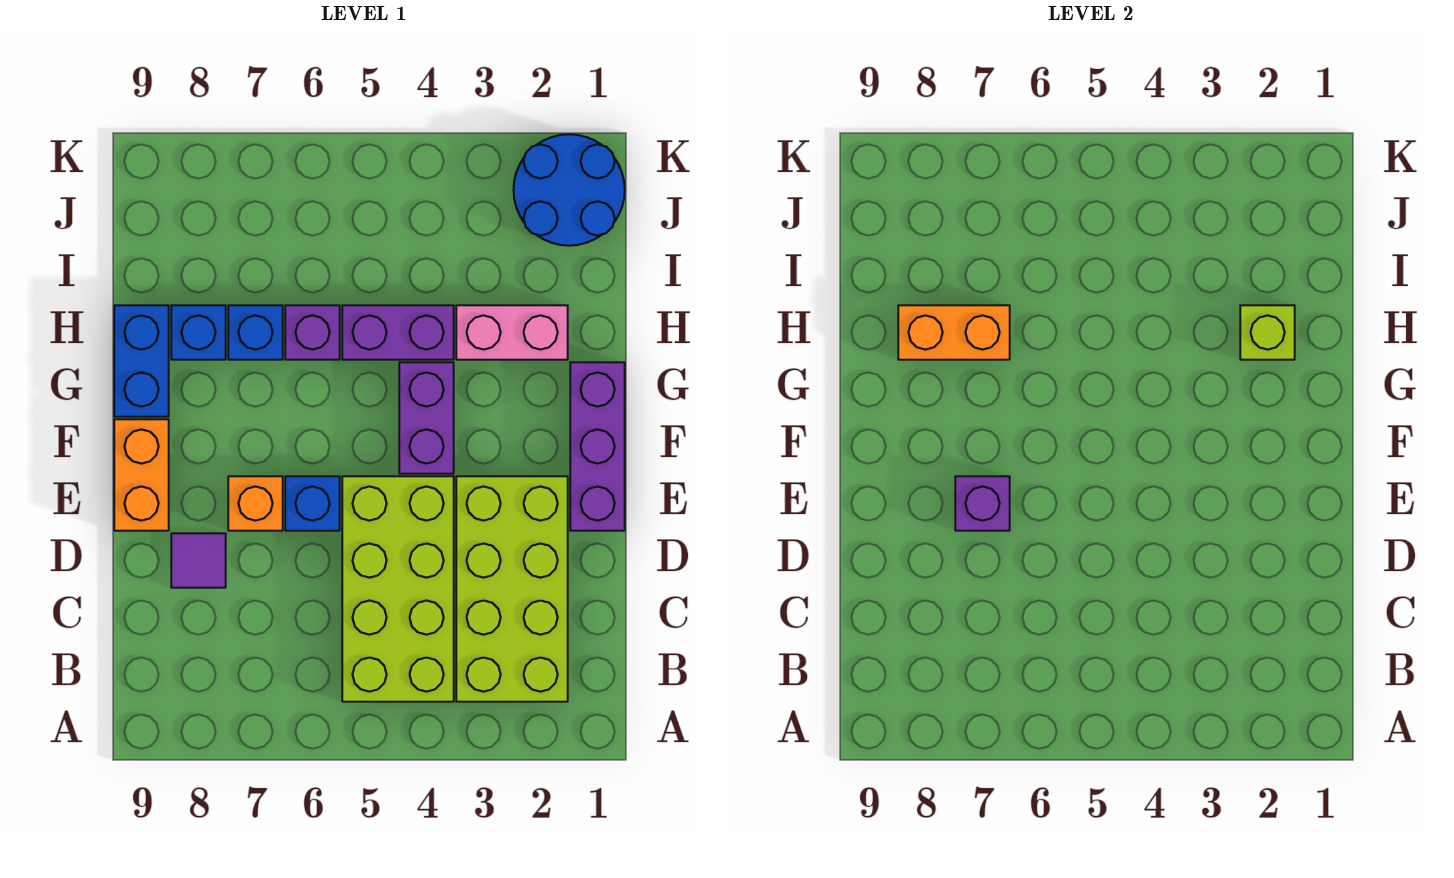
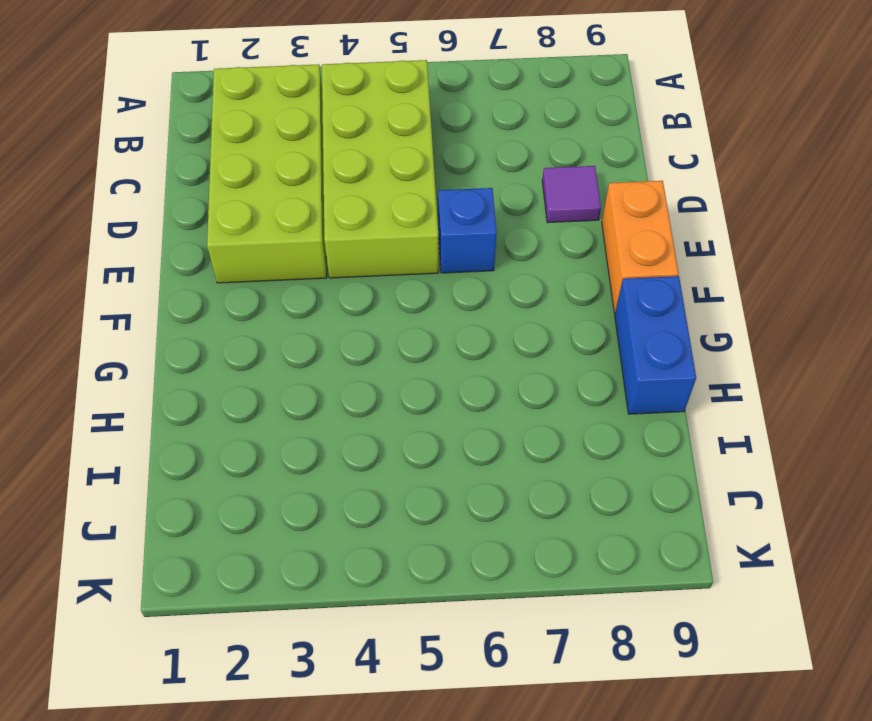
none -> purple 1x3 brick [570,362,625,531]
none -> orange 1x1 brick [228,476,283,531]
none -> purple 1x2 brick [399,362,454,474]

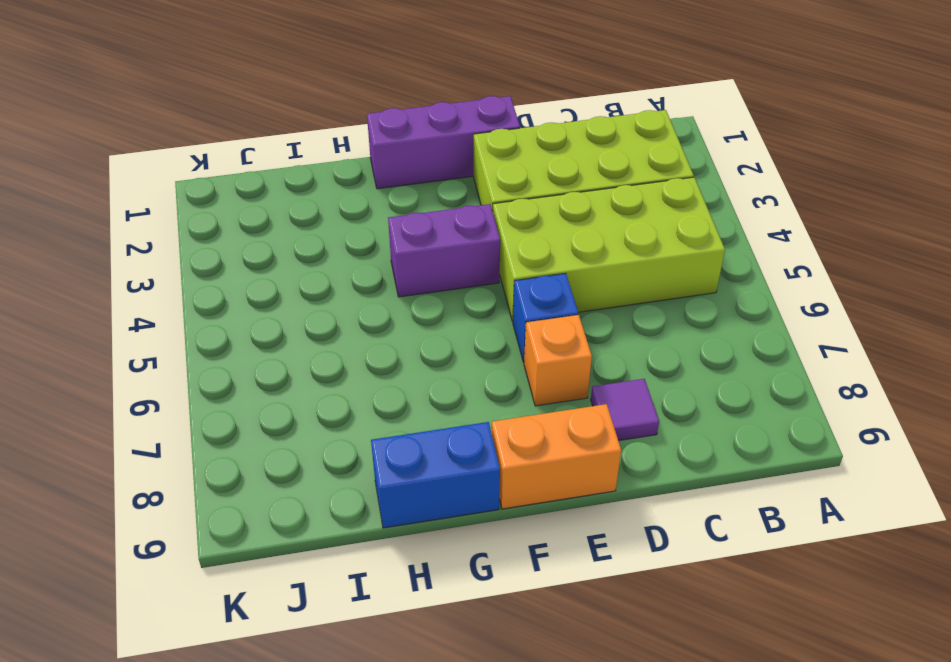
none -> pink 1x2 brick [456,305,568,360]
none -> purple 1x2 brick [342,305,454,360]
none -> purple 1x1 brick [285,305,340,360]

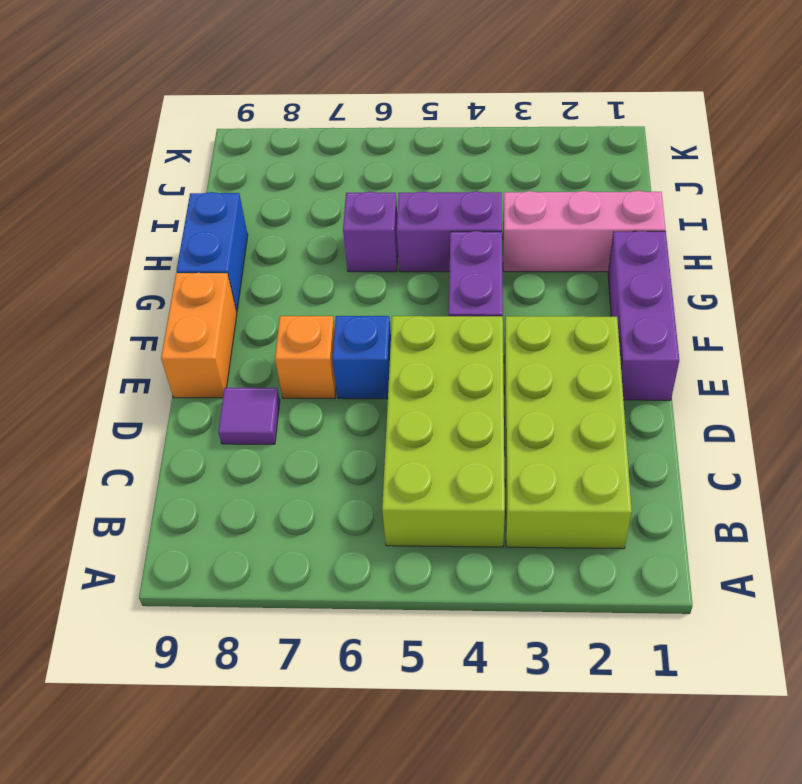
pink 1x3 brick [503,191,666,272] -> pink 1x2 brick [456,305,568,360]
none -> blue 1x1 brick [228,305,283,360]
none -> blue 1x1 brick [171,305,226,360]
none -> blue 2x2 round brick [514,134,625,246]

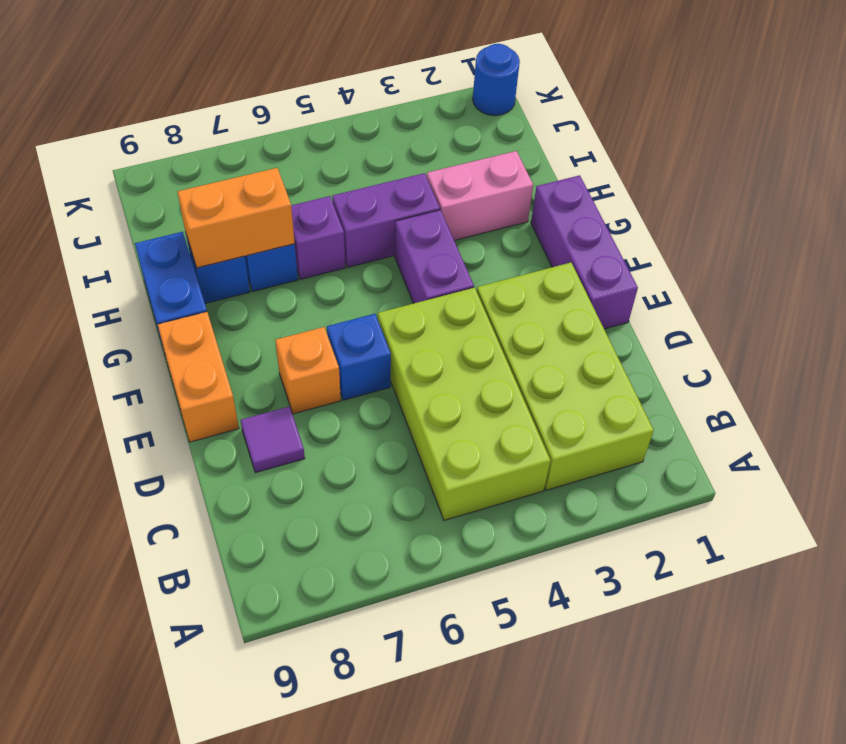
blue 1x1 round brick [473,44,520,116] -> blue 2x2 round brick [514,134,625,246]
none -> purple 1x1 brick [955,476,1010,531]
none -> lime 1x1 brick [1240,305,1295,360]

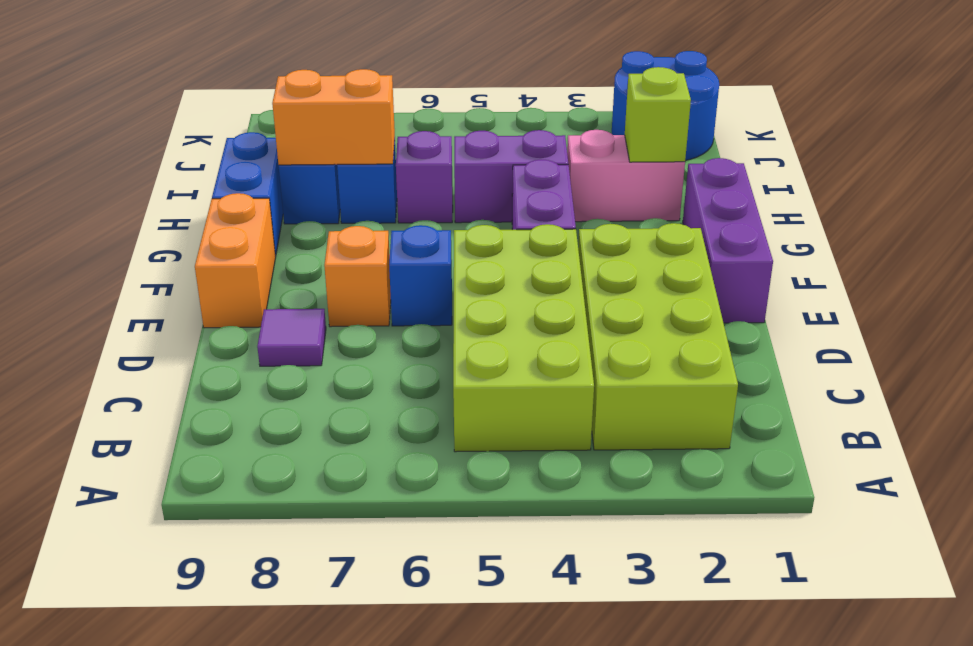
none -> purple 1x1 brick [955,476,1010,531]

